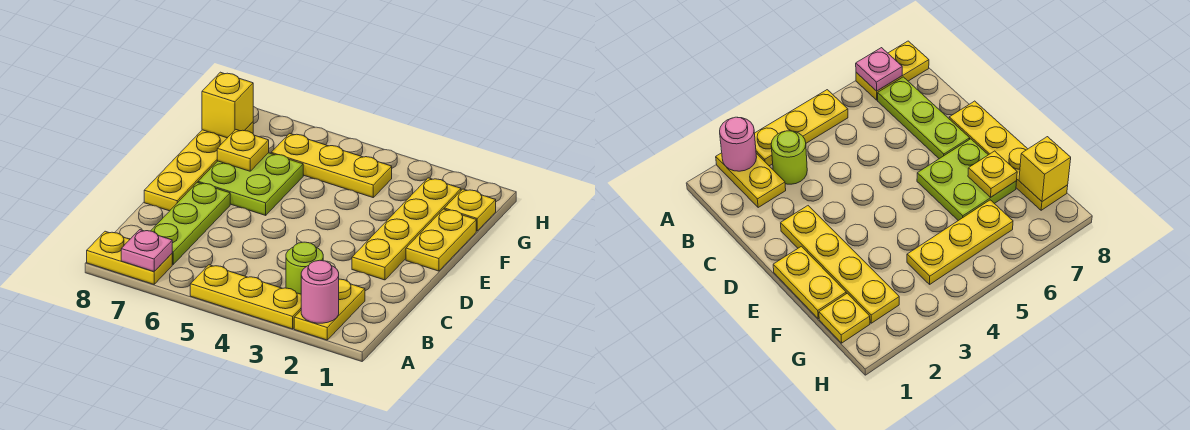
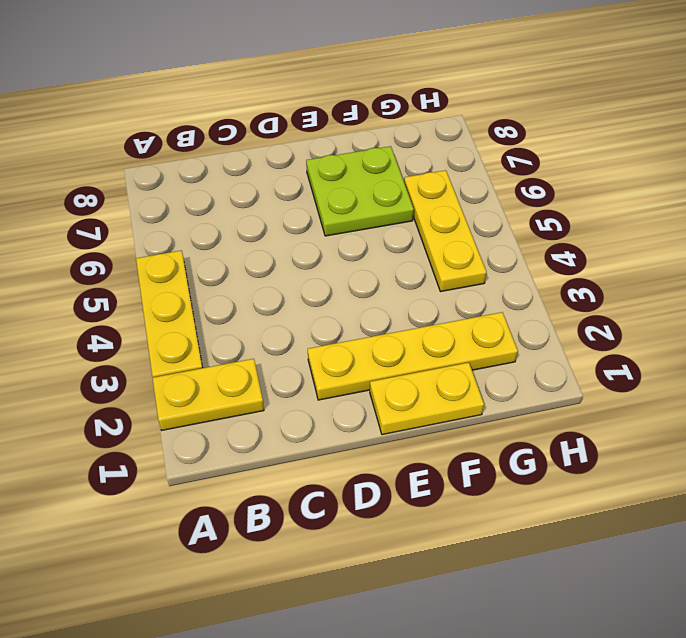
none -> yellow 1x2 plate [87,231,172,284]
none -> lime 1x1 round brick [286,242,323,294]
none -> lime 1x3 plate [151,182,230,264]

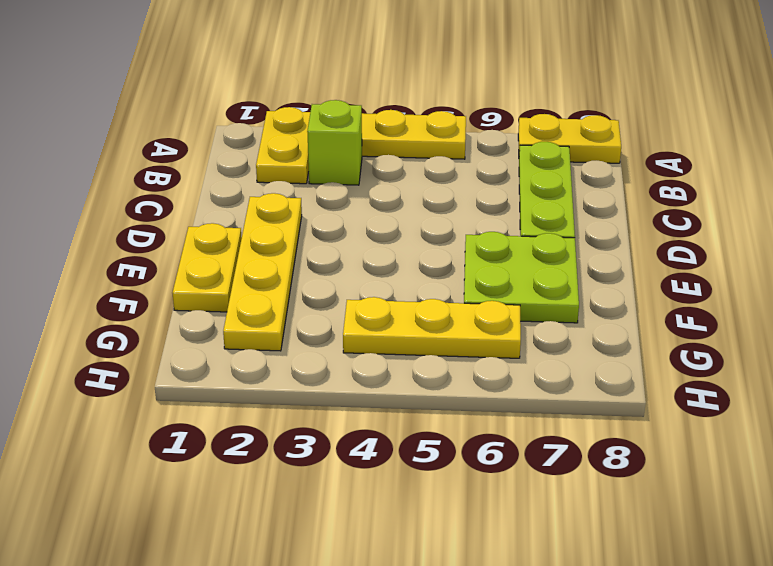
lime 1x1 brick [307,100,362,185] -> lime 1x1 round brick [286,242,323,294]
none -> yellow 1x4 plate [144,122,253,211]
none -> yellow 1x1 plate [444,189,496,231]
none -> pink 1x1 round brick [301,260,339,323]

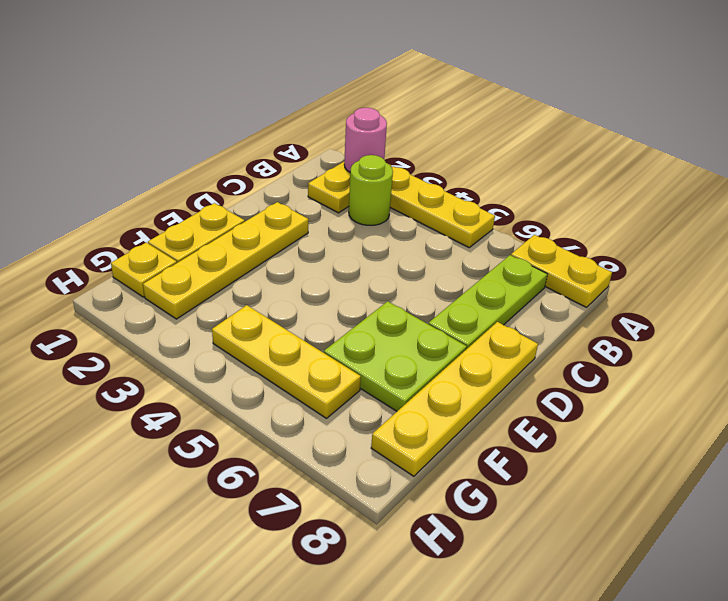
none -> pink 1x1 plate [121,230,172,271]
none -> yellow 1x1 plate [217,130,269,171]
none -> yellow 1x1 brick [202,72,253,138]

